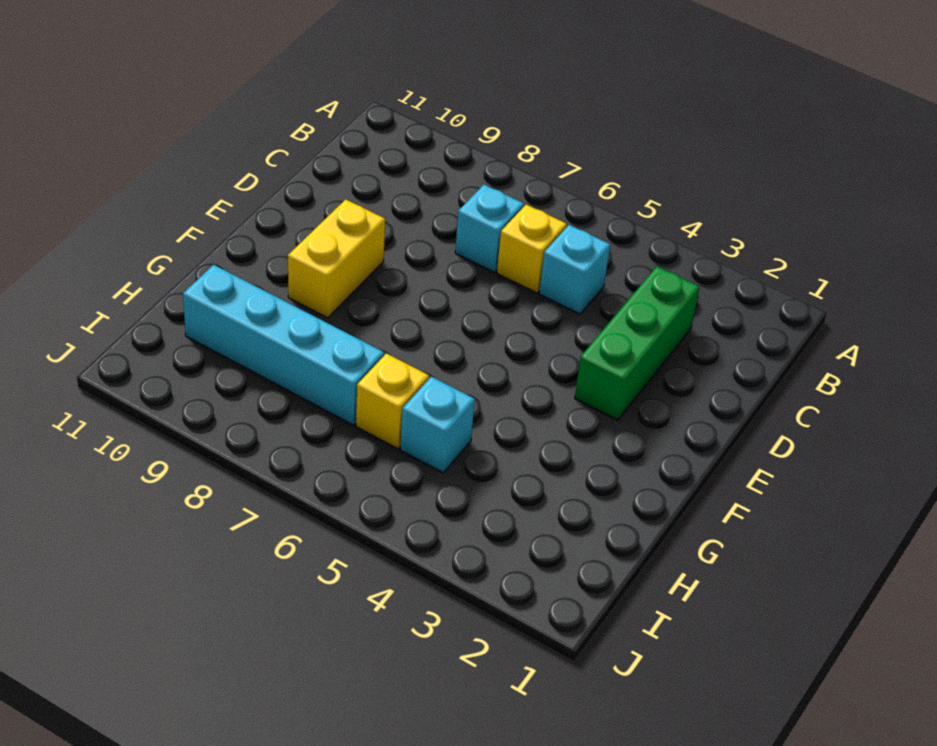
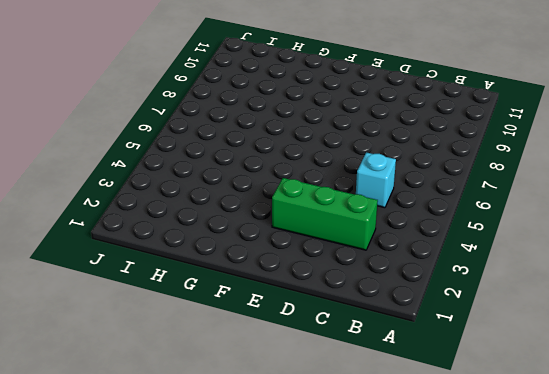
none -> yellow 1x1 brick [497,205,567,293]
none -> cyan 1x1 brick [455,185,524,273]

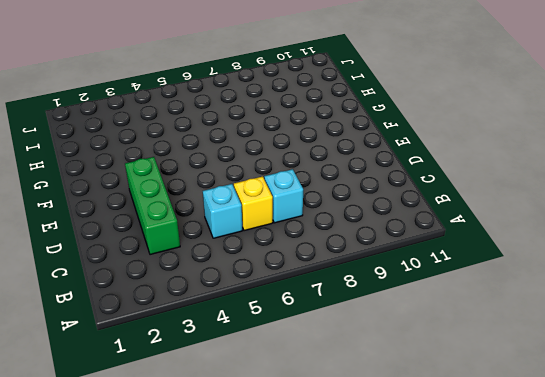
none -> yellow 1x2 brick [288,199,385,318]
none -> cyan 1x1 brick [400,377,475,473]

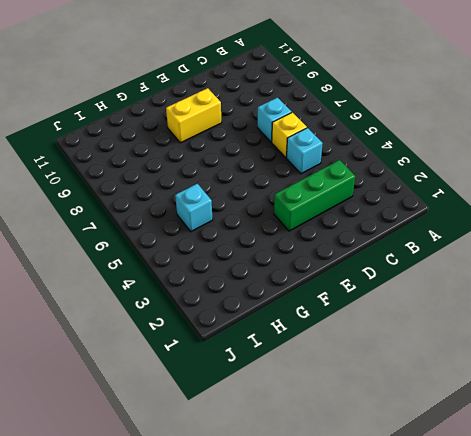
none -> yellow 1x1 brick [356,353,429,449]
none -> cyan 1x4 brick [183,265,384,425]

